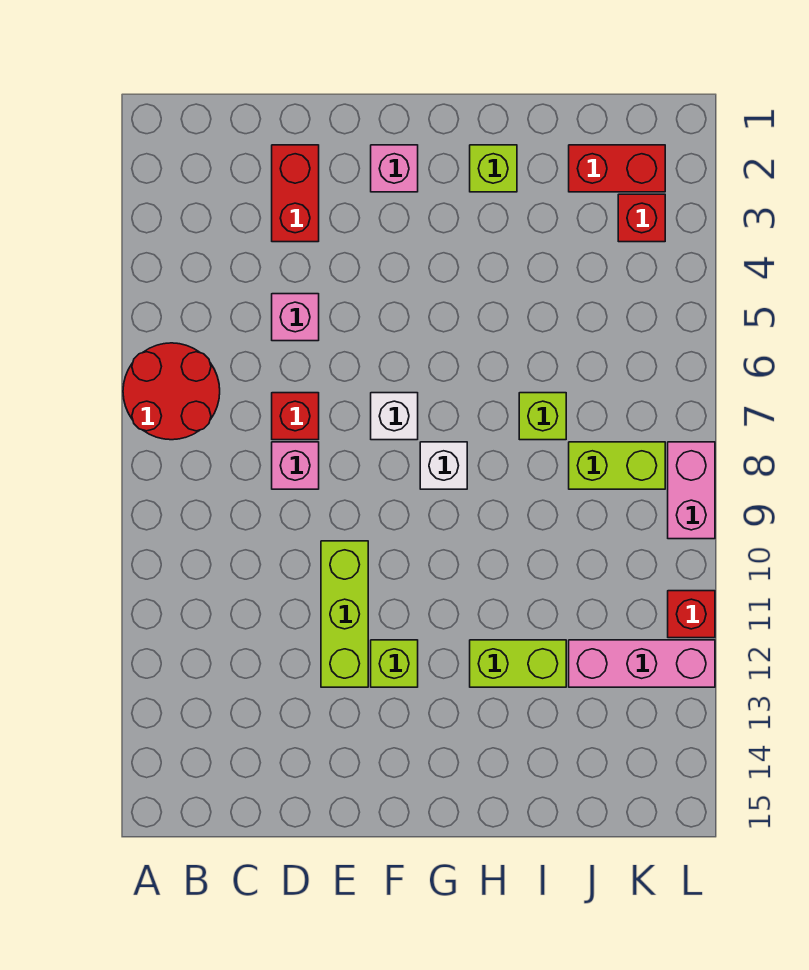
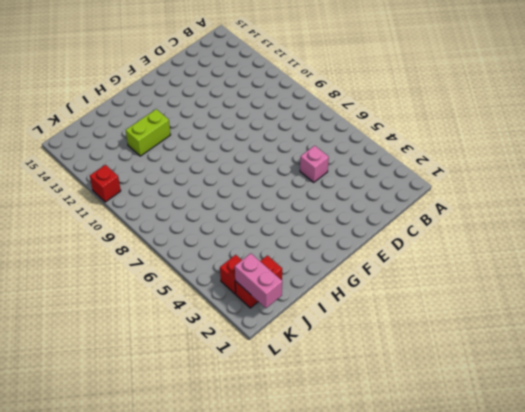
pink 1x2 brick [235,253,282,308] -> pink 1x2 brick moved to [668,442,715,539]
none -> red 2x2 round brick [123,343,220,440]
none -> red 1x2 brick [272,145,319,242]
none -> red 1x1 brick [272,393,319,440]

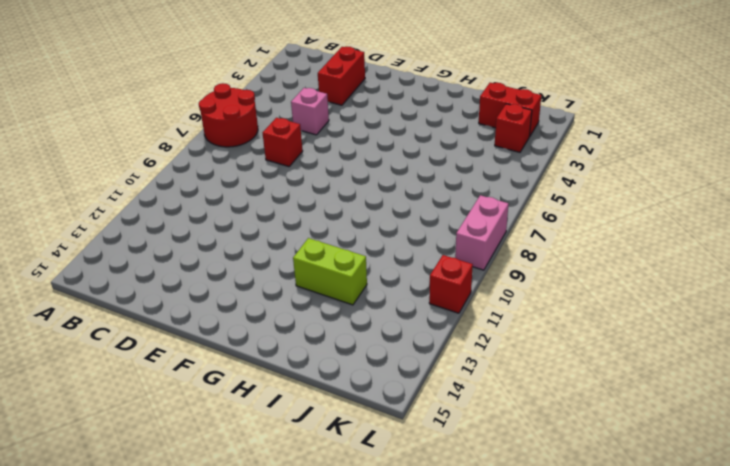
none -> pink 1x1 brick [272,442,319,489]
none -> lime 1x3 brick [321,541,368,687]
none -> pink 1x1 brick [371,145,418,192]

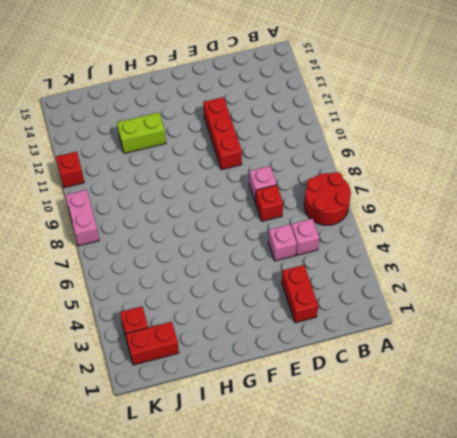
pink 1x1 brick [291,219,319,255] -> pink 1x1 brick moved to [371,145,418,192]
red 1x3 brick [204,97,242,170] -> lime 1x3 brick [321,541,368,687]
none -> white 1x1 brick [371,393,418,440]
none -> lime 1x1 brick [371,640,418,687]
none -> white 1x1 brick [420,442,467,489]

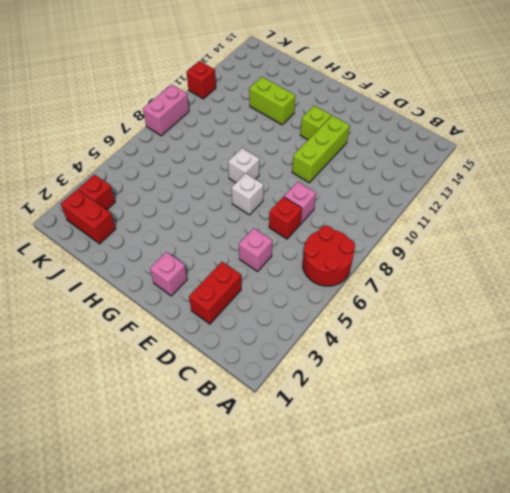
none -> lime 1x1 brick [470,145,517,192]
none -> lime 1x1 brick [519,393,566,440]
none -> lime 1x2 brick [569,442,665,489]

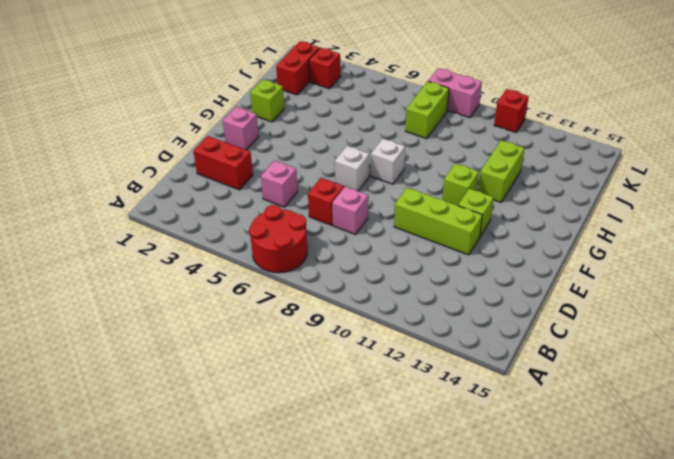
lime 1x1 brick [442,163,479,206] -> lime 1x1 brick moved to [519,393,566,440]
none -> pink 1x3 brick [569,640,715,687]

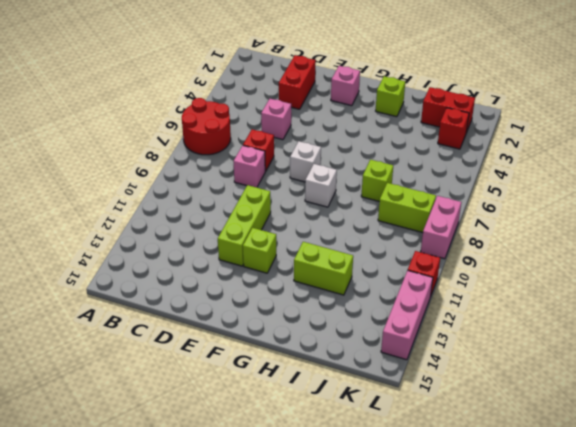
pink 1x3 brick [381,270,433,360] -> pink 1x3 brick turned to [569,640,715,687]

